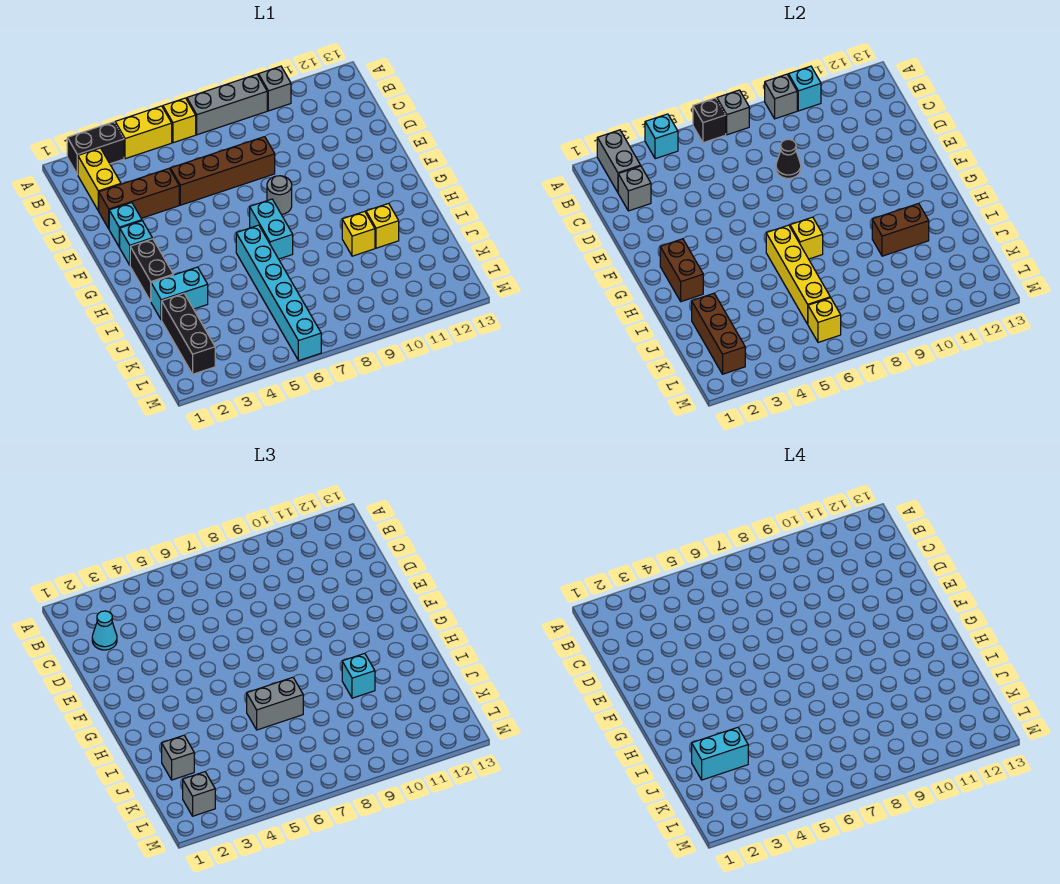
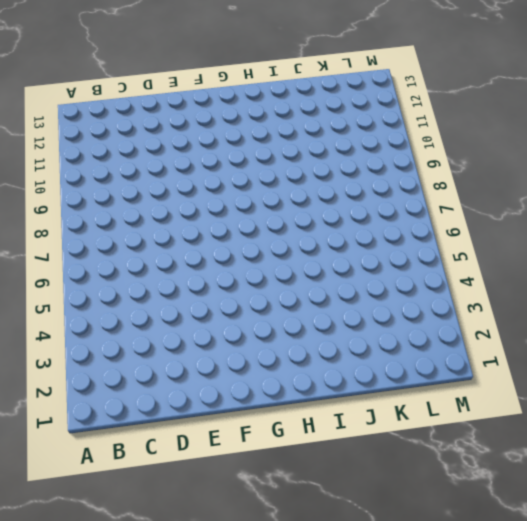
none -> black 1x2 brick [67,122,124,175]
none -> yellow 1x2 brick [115,106,172,159]
none -> yellow 1x1 brick [163,98,196,143]
none -> grey 1x3 brick [187,74,267,135]

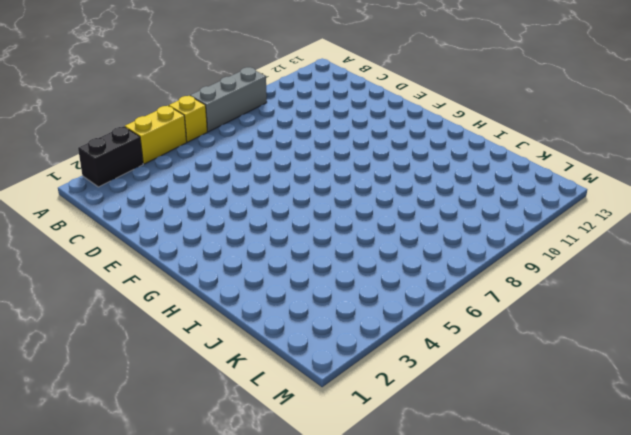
none -> grey 1x1 brick [258,66,291,111]
none -> yellow 1x2 brick [78,148,121,211]
none -> brown 1x3 brick [99,169,179,229]
none -> brown 1x4 brick [170,137,275,205]

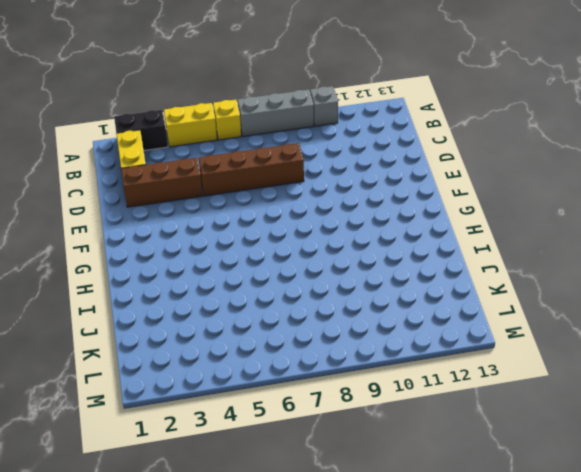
none -> cyan 1x1 brick [109,203,142,247]
none -> cyan 1x1 brick [120,221,152,265]
none -> grey 1x1 round brick [267,176,292,215]
none -> black 1x2 brick [130,239,173,301]

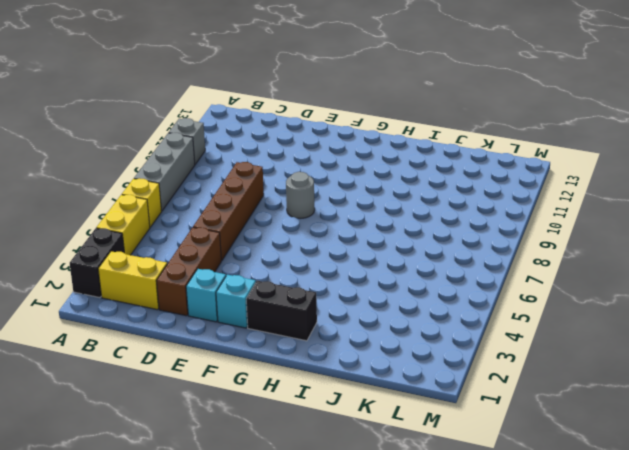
none -> cyan 1x2 brick [250,199,293,259]
none -> cyan 1x6 brick [236,225,321,361]
none -> cyan 1x2 brick [151,267,208,320]
none -> yellow 1x1 brick [342,211,375,256]

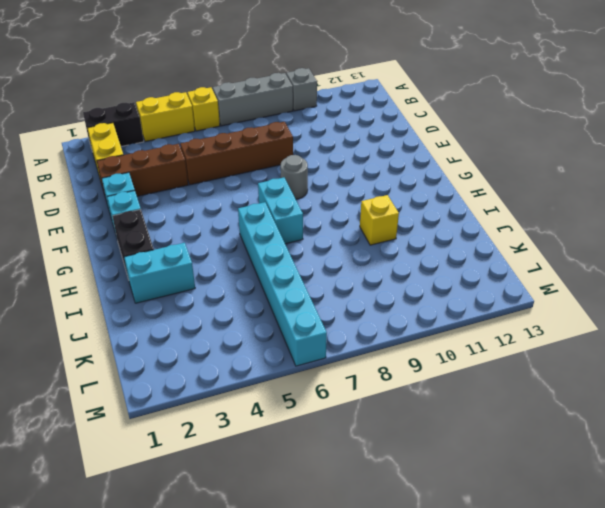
none -> yellow 1x1 brick [366,203,399,248]
none -> black 1x3 brick [162,293,215,374]
none -> grey 1x2 brick [597,130,641,192]
none -> cyan 1x1 brick [645,114,678,159]

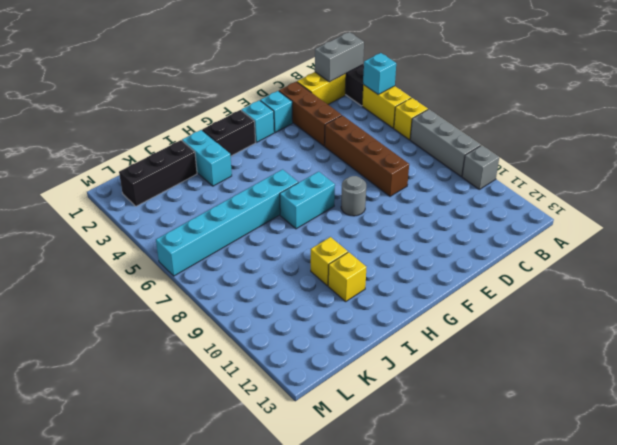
none -> black 1x1 brick [693,98,726,143]
none -> grey 1x1 brick [717,90,749,135]
none -> grey 1x1 brick [765,74,797,119]
none -> cyan 1x1 brick [788,66,821,111]

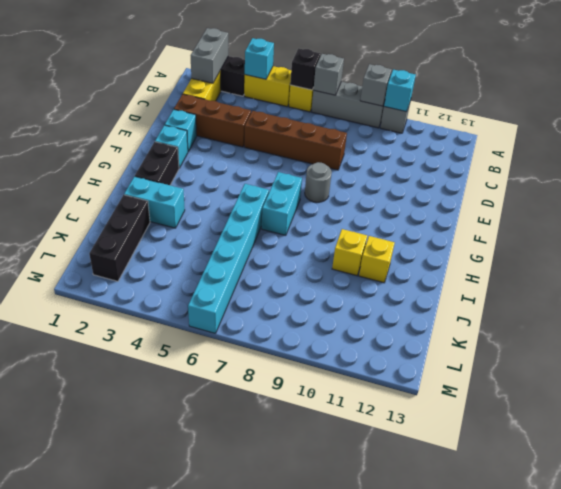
none -> grey 1x1 brick [618,166,651,211]
none -> black 1x1 cone [776,139,801,178]
none -> brown 1x2 brick [660,239,703,302]
none -> yellow 1x4 brick [766,225,830,324]

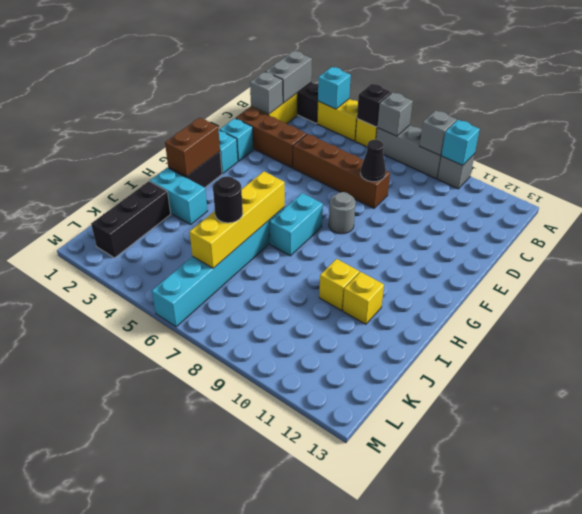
black 1x1 round brick [213,176,243,223] -> none
none -> yellow 1x1 brick [790,217,823,259]
none -> brown 1x2 brick [872,203,929,256]
none -> brown 1x3 brick [692,293,745,374]
none -> yellow 1x1 brick [808,298,841,342]

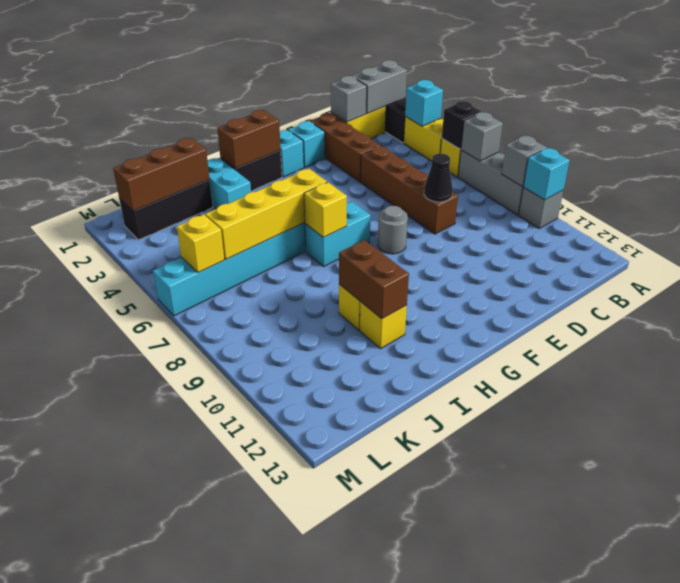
none -> cyan 1x1 cone [92,611,117,650]
none -> grey 1x2 brick [247,677,303,730]
none -> cyan 1x1 brick [342,653,375,698]
none -> grey 1x1 brick [162,735,194,780]

